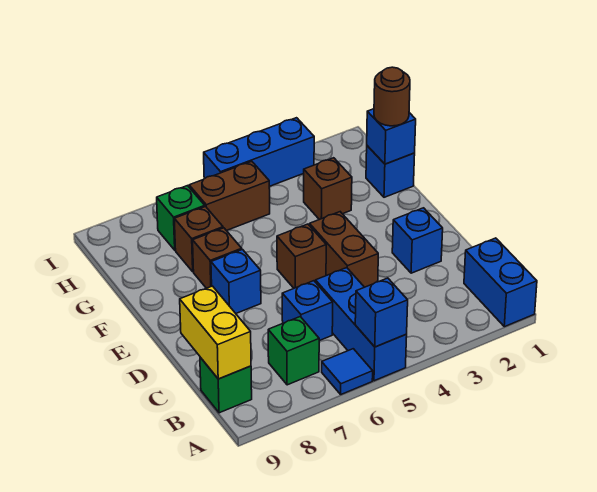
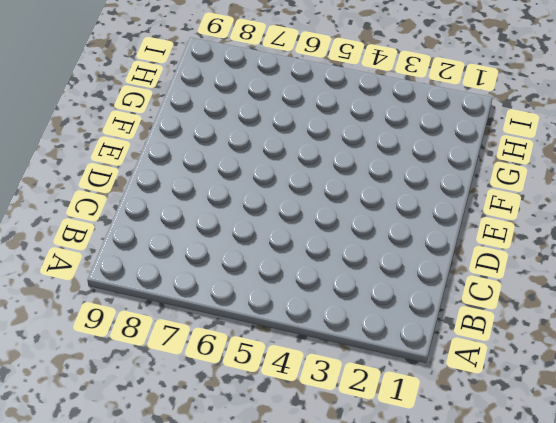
none -> blue 1x2 brick [464,238,537,327]
none -> blue 1x3 brick [316,268,407,381]
none -> blue 1x1 tile [322,349,373,394]

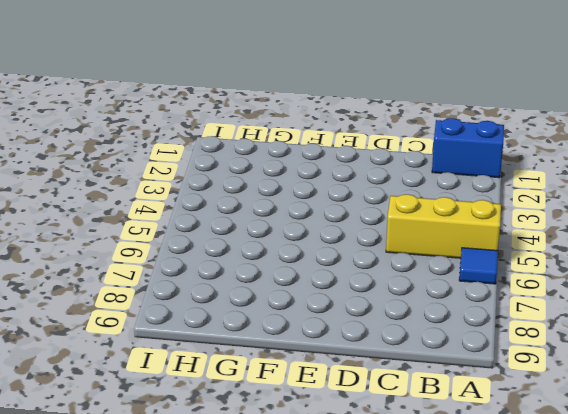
yellow 1x3 brick [386,194,501,258] -> blue 1x3 brick [316,268,407,381]
none -> green 1x1 brick [268,317,319,385]
none -> green 1x1 brick [200,357,252,413]
none -> blue 1x1 brick [282,281,333,341]

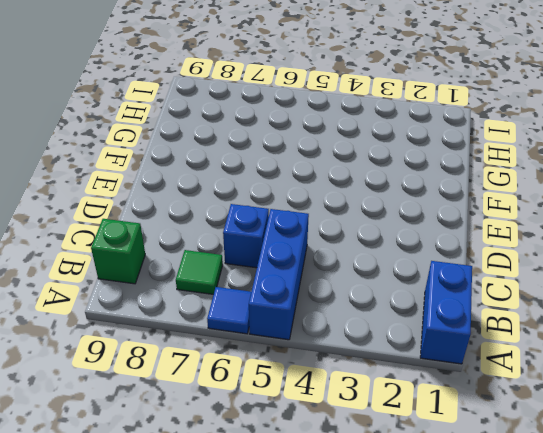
green 1x1 tile [176,250,223,294] -> green 1x1 brick [268,317,319,385]
none -> blue 1x1 brick [392,208,443,273]
none -> brown 1x2 brick [310,212,378,287]
none -> brown 1x1 brick [277,224,326,288]

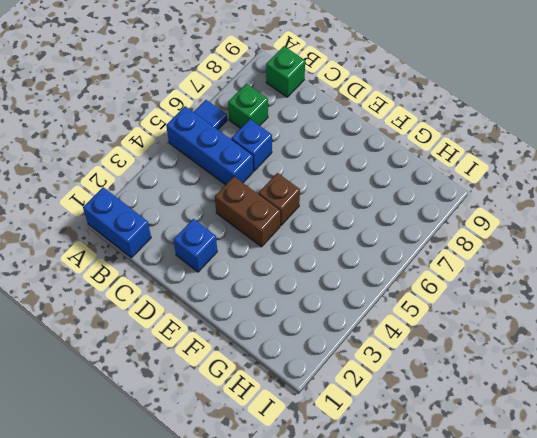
none -> blue 1x1 brick [211,250,261,313]
none -> brown 1x1 brick [193,228,242,288]
none -> blue 1x1 brick [366,146,415,197]

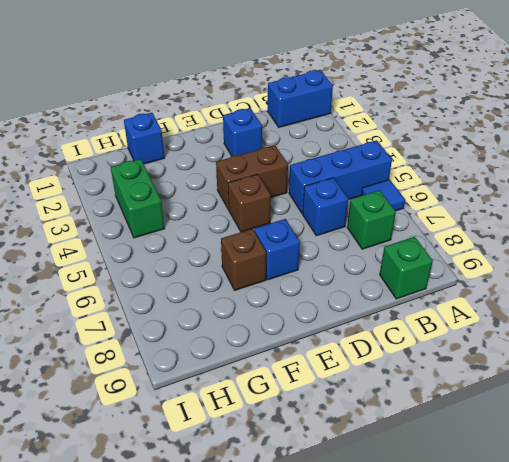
green 1x2 brick [111,159,164,238] -> none
none -> brown 1x1 brick [304,158,352,220]
none -> brown 1x1 brick [174,207,223,272]
none -> brown 1x2 brick [189,161,270,231]

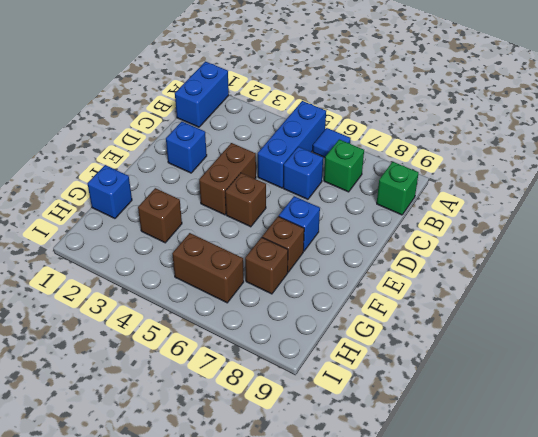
none -> green 1x1 brick [157,186,205,250]
none -> blue 1x3 brick [204,118,314,186]
none -> blue 1x1 brick [355,278,408,347]

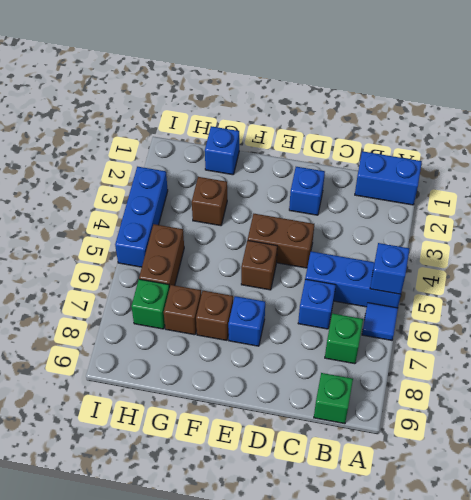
none -> yellow 1x2 brick [180,286,251,379]
none -> blue 1x1 brick [367,109,416,164]
none -> brown 1x1 round brick [374,67,410,126]

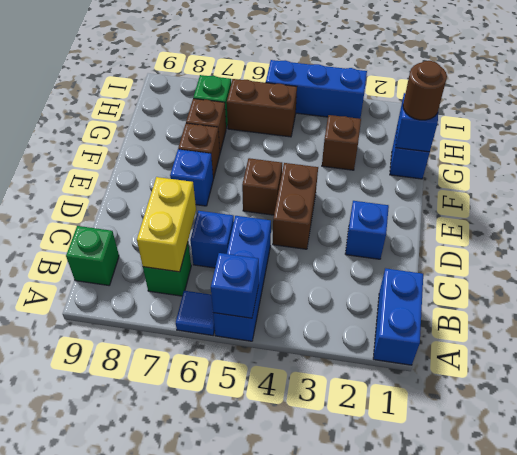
yellow 1x2 brick [137,177,196,272] -> yellow 1x2 brick moved to [180,286,251,379]

